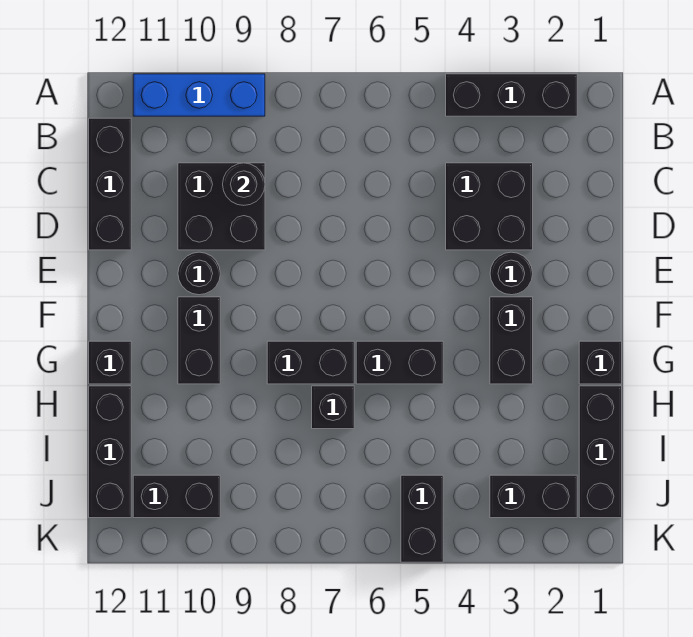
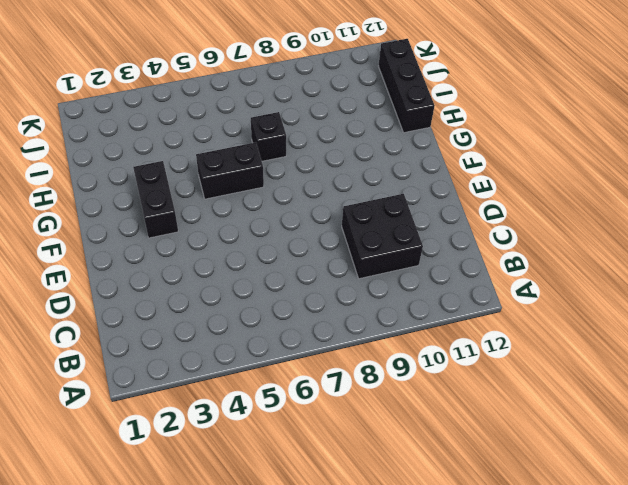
none -> black 1x3 brick [446,74,577,116]
none -> blue 1x3 brick [133,74,265,116]
none -> black 1x3 brick [89,118,131,250]

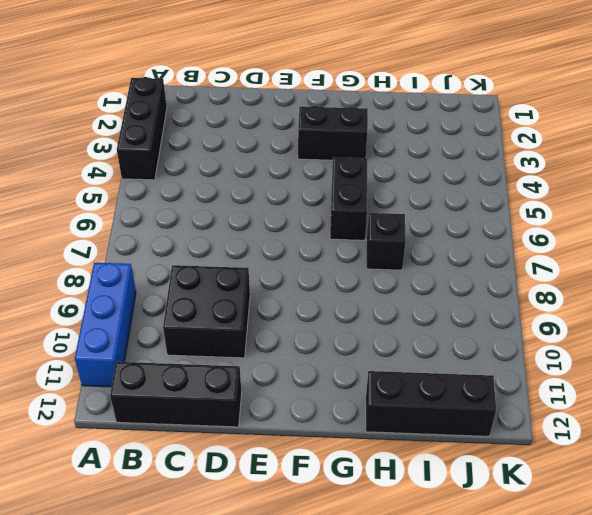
none -> black 2x2 brick [446,163,533,250]
none -> black 1x1 round brick [490,252,533,295]
none -> black 1x1 round brick [178,252,220,295]

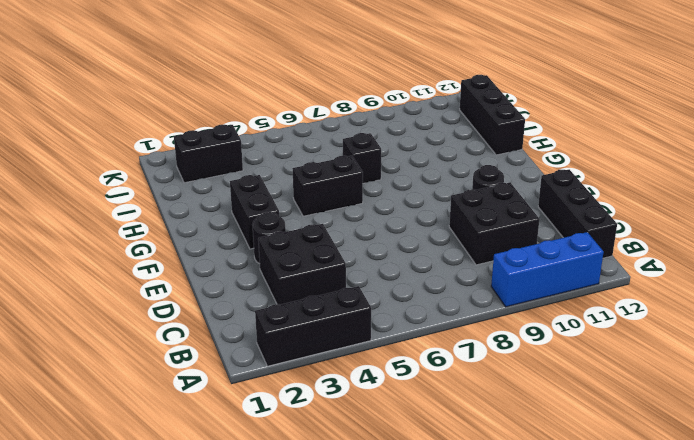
none -> black 1x2 brick [178,297,220,384]
none -> black 1x1 brick [579,341,622,384]
none -> black 1x2 brick [267,341,354,384]

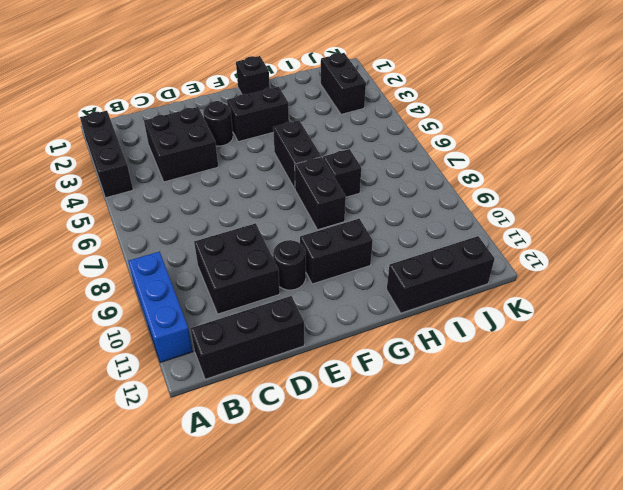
none -> black 1x1 brick [89,341,131,384]
none -> black 1x3 brick [579,386,622,518]
none -> black 1x2 brick [401,475,443,562]

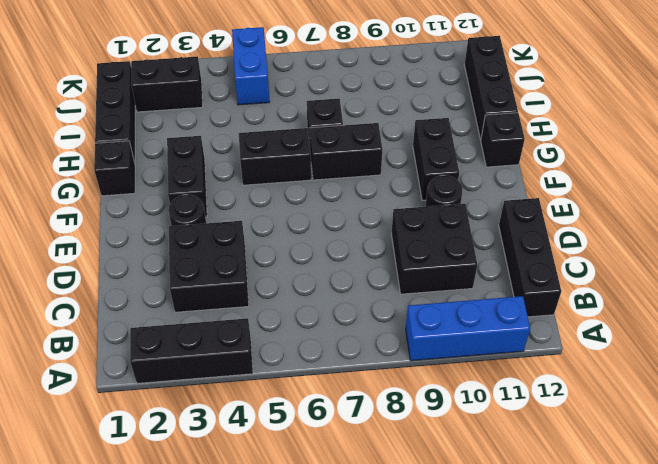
blue 1x2 brick [232,27,270,105] -> black 1x2 brick [401,475,443,562]
none -> black 1x2 brick [133,475,220,518]
none -> black 1x1 round brick [223,163,265,205]

